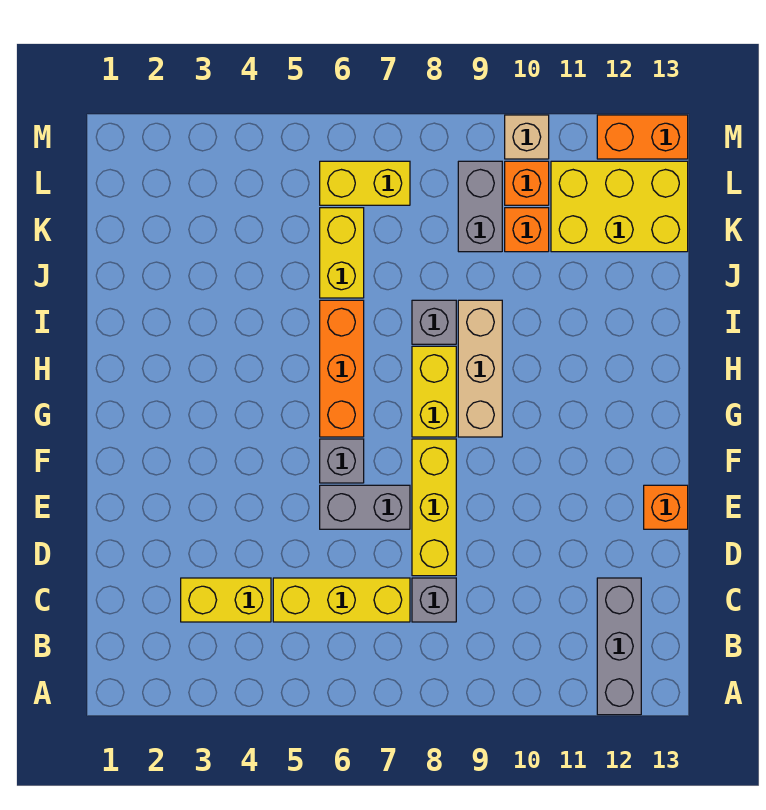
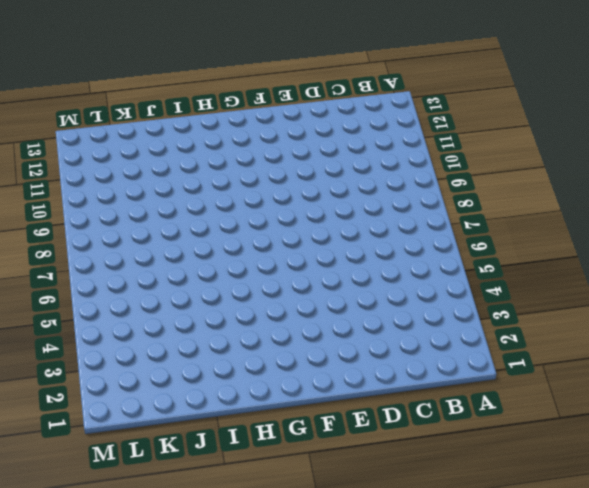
none -> grey 1x3 brick [597,578,641,715]
none -> yellow 1x2 brick [181,578,271,622]
none -> yellow 1x3 brick [273,578,410,622]

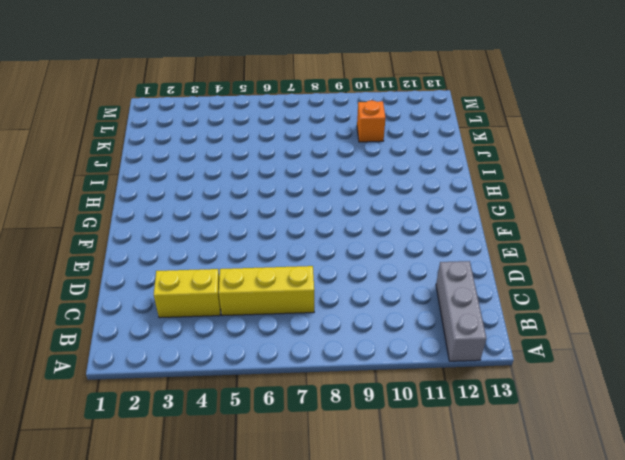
none -> grey 1x1 brick [412,578,456,622]
none -> yellow 1x3 brick [412,439,456,576]
none -> grey 1x2 brick [320,485,410,529]

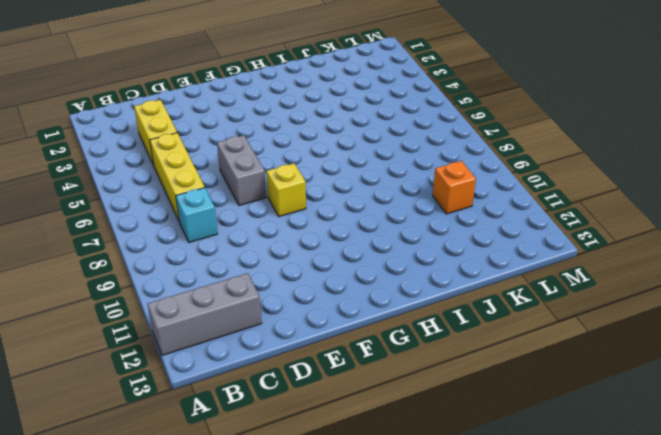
cyan 1x1 brick [176,188,218,242] -> grey 1x1 brick [412,578,456,622]
yellow 1x1 brick [267,163,306,217] -> yellow 1x3 brick [412,439,456,576]
none -> orange 1x1 brick [644,485,688,529]
none -> grey 1x1 brick [320,439,364,483]
none -> orange 1x3 brick [320,300,364,437]

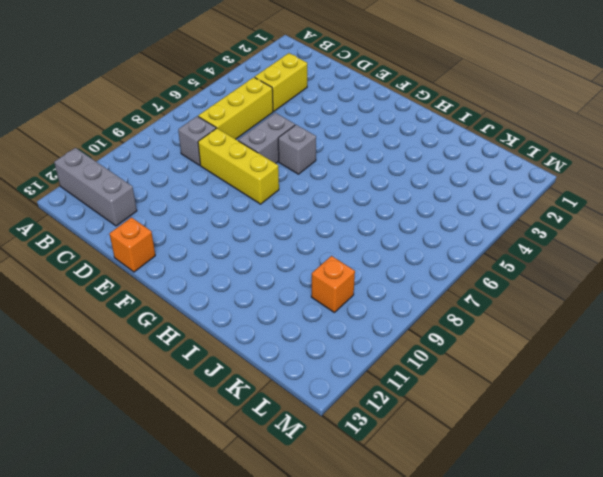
none -> orange 1x3 brick [320,300,364,437]
none -> yellow 1x2 brick [412,346,456,437]
none -> tan 1x3 brick [458,300,502,437]

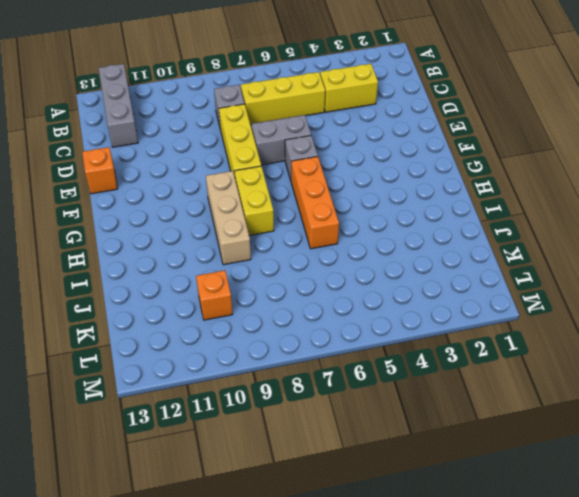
none -> grey 1x1 brick [412,300,456,344]
none -> yellow 1x2 brick [320,208,364,298]
none -> grey 1x2 brick [458,161,502,252]

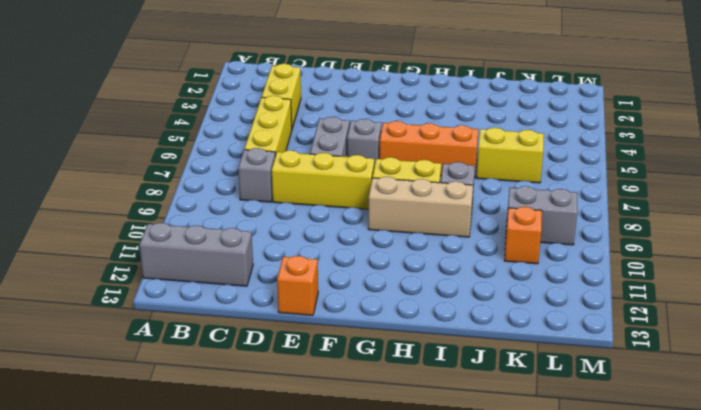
none -> yellow 2x3 brick [551,161,688,252]
none -> yellow 1x2 brick [320,161,410,205]
none -> orange 1x1 brick [505,161,549,205]

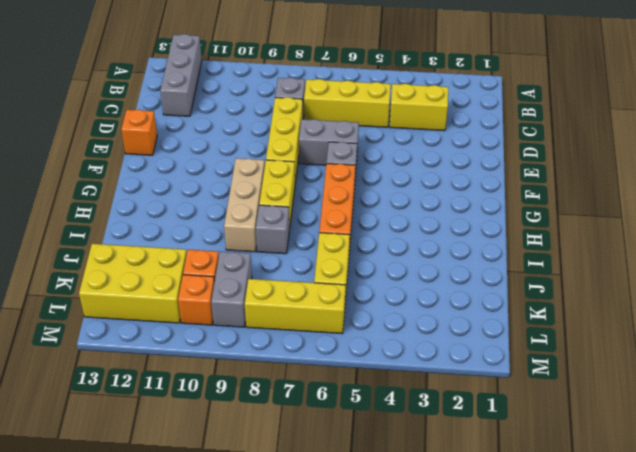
yellow 1x3 brick [245,279,345,334] -> yellow 1x2 brick [320,161,410,205]
none -> tan 1x1 brick [505,115,549,159]
none -> orange 1x2 brick [597,115,688,159]

